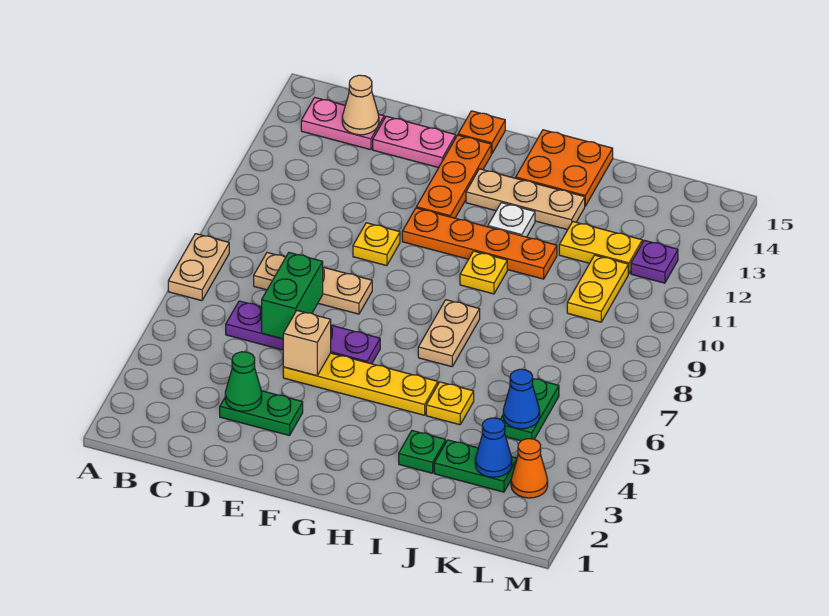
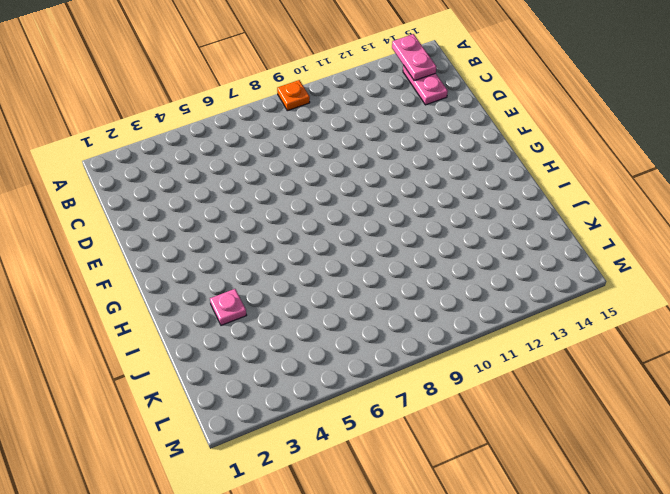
orange 1x1 plate [277,80,310,111] -> orange 1x1 plate moved to [458,111,505,154]
pink 1x2 plate [392,34,436,81] -> pink 1x2 plate moved to [373,116,456,168]
pink 1x1 plate [210,289,247,325] -> green 1x1 plate [399,431,446,473]
none -> tan 1x2 plate [168,234,229,301]
none -> purple 1x4 plate [226,301,380,364]
none -> tan 1x3 plate [254,253,372,314]
none -> green 1x2 plate [220,391,303,436]

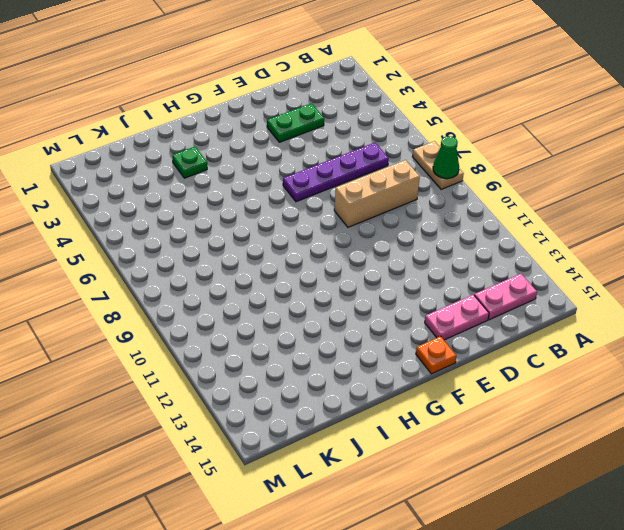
green 1x1 cone [433,136,459,179] -> green 1x1 cone moved to [225,352,262,411]
tan 1x3 brick [334,160,420,227] -> tan 1x3 plate [254,253,372,314]
none -> yellow 1x4 plate [283,353,438,415]
none -> yellow 1x1 plate [353,223,400,266]
none -> orange 1x4 plate [402,208,557,279]
none -> orange 1x3 plate [416,135,491,218]

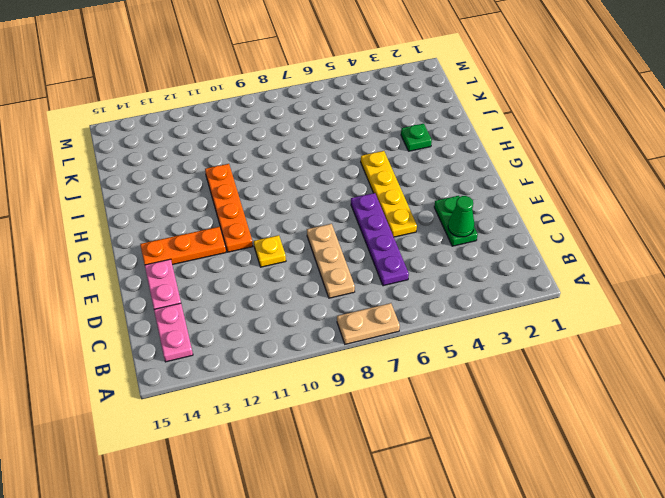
none -> orange 1x1 plate [458,111,505,154]
none -> tan 1x3 plate [466,169,585,230]
none -> tan 1x2 plate [418,300,480,367]
none -> yellow 1x1 plate [460,251,507,294]

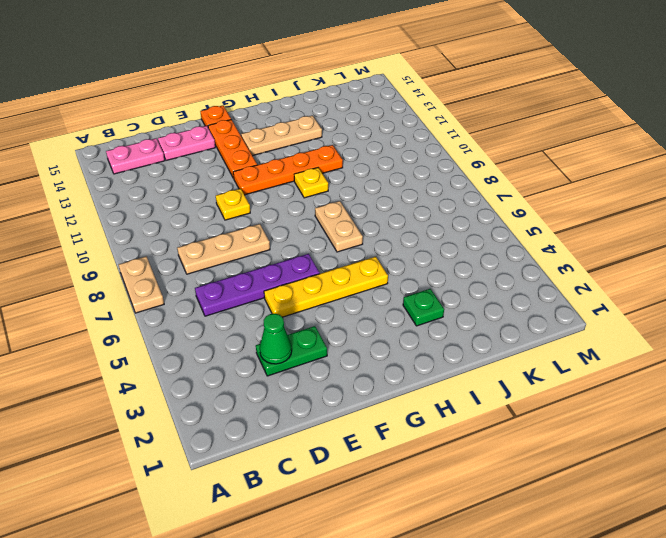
none -> white 1x1 plate [488,203,535,237]
none -> orange 2x2 plate [516,130,613,206]
none -> yellow 1x1 plate [426,382,474,425]
none -> green 1x2 plate [434,440,517,492]

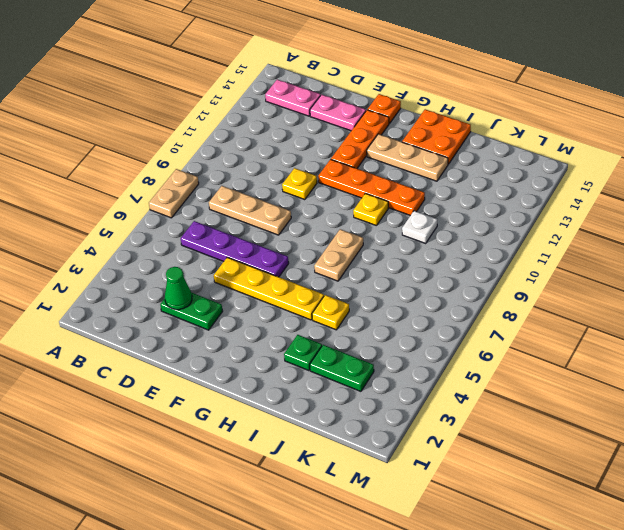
white 1x1 plate [402,211,437,243] -> white 1x1 plate moved to [488,203,535,237]
none -> yellow 1x2 plate [559,222,642,274]
none -> green 1x2 plate [500,379,559,441]
none -> yellow 1x2 plate [567,255,628,322]
none -> orange 1x1 cone [511,439,548,498]

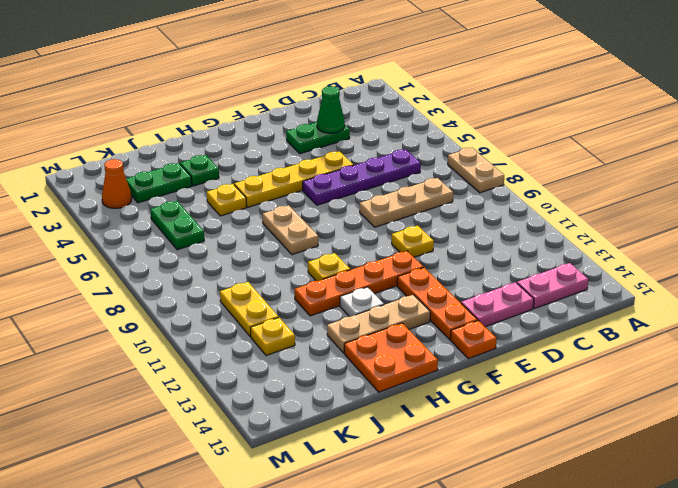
yellow 1x1 plate [251,318,295,356] -> yellow 1x2 plate [559,222,642,274]
none -> purple 1x1 plate [631,240,678,283]
none -> tan 1x1 cone [342,75,379,135]
none -> green 1x2 brick [262,253,323,339]
none -> tan 1x1 brick [283,311,331,376]

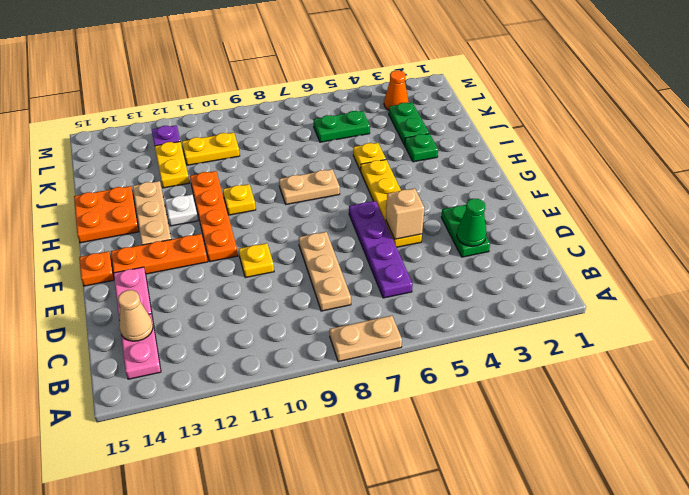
none -> green 1x2 brick [262,253,323,339]
none -> blue 1x1 cone [475,418,512,477]
none -> blue 1x1 cone [503,369,540,429]

